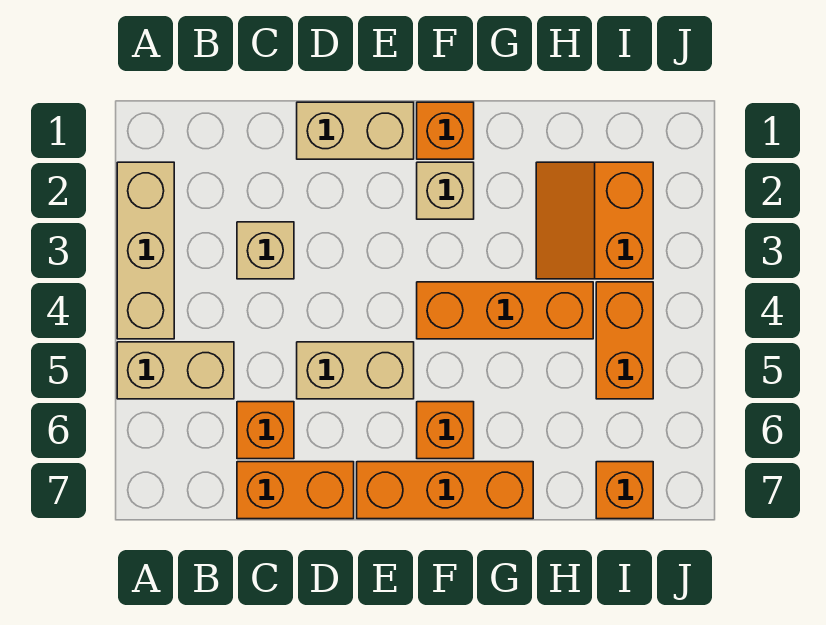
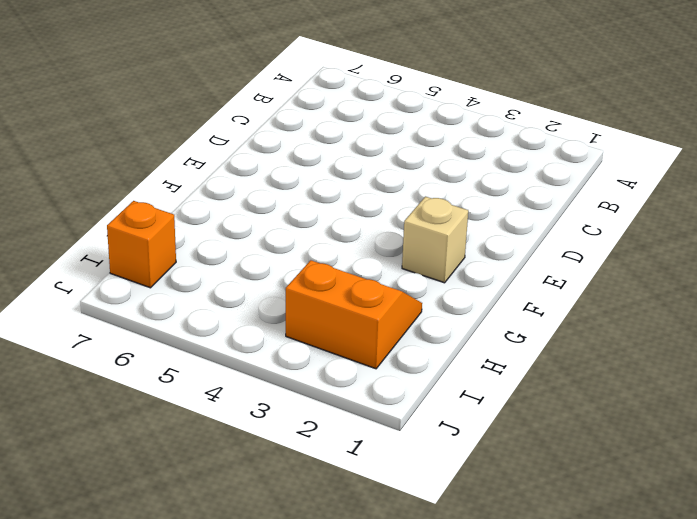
none -> tan 1x3 brick [117,162,174,339]
none -> tan 1x2 brick [117,342,234,399]
none -> tan 1x1 brick [237,222,294,279]

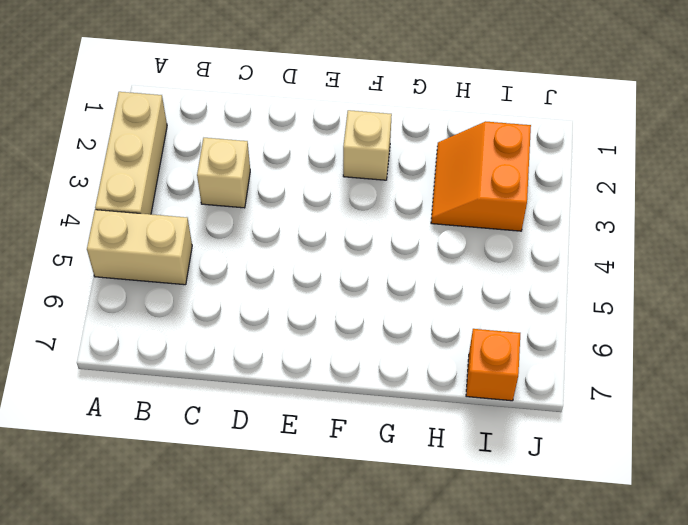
none -> orange 1x1 brick [237,402,294,459]
none -> orange 1x2 brick [237,462,354,519]
none -> tan 1x2 brick [297,102,414,159]

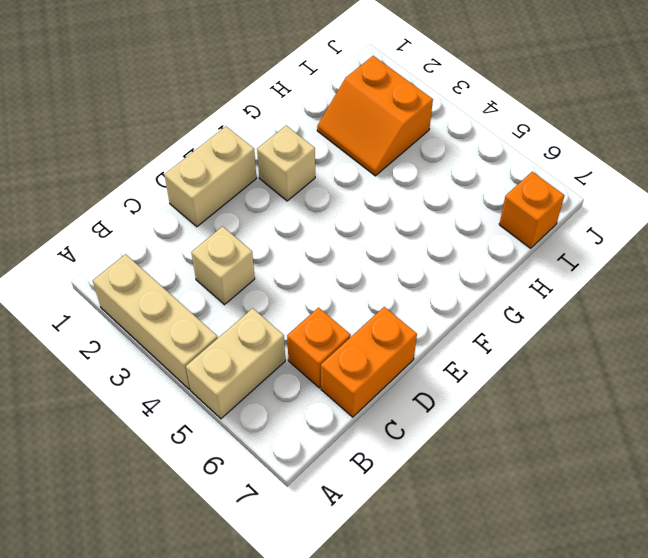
none -> tan 1x2 brick [297,342,414,399]
none -> orange 1x3 brick [357,462,533,519]
none -> orange 1x1 brick [417,102,474,159]

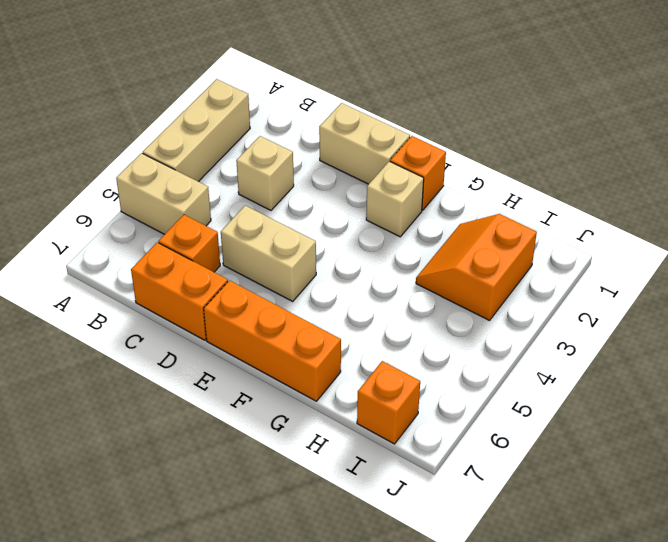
none -> orange 1x3 brick [417,282,593,339]
none -> orange 1x1 brick [417,402,474,459]
none -> orange 1x2 brick [596,282,653,399]

